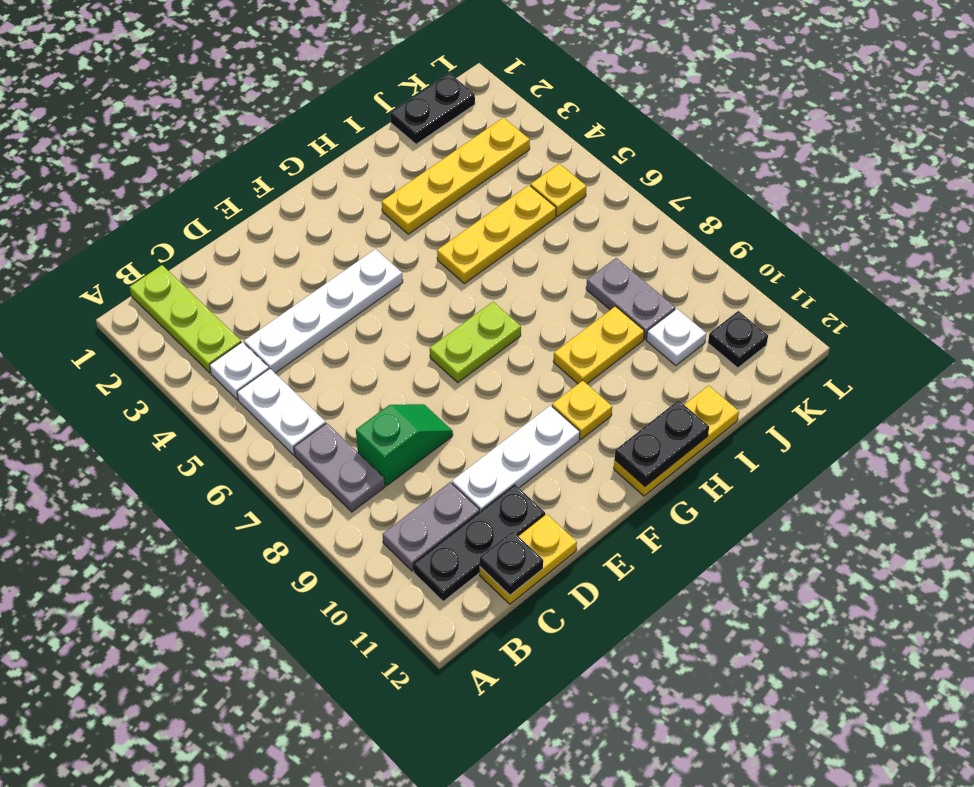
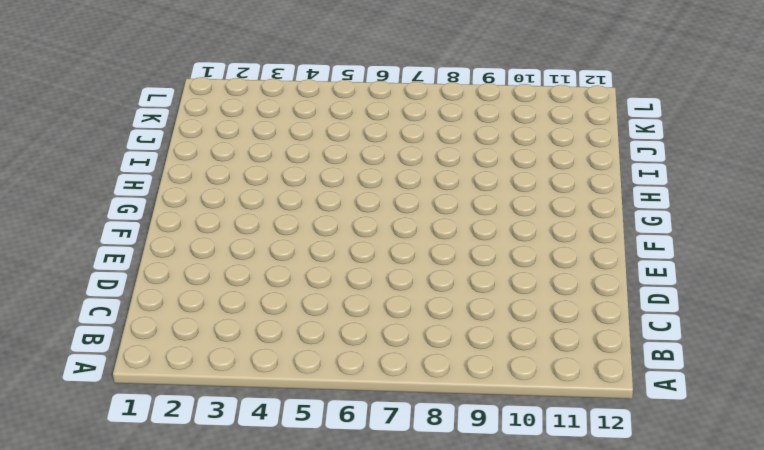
none -> lime 1x3 plate [130,265,241,373]
none -> white 1x1 plate [210,342,269,400]
none -> white 1x2 plate [237,369,326,455]

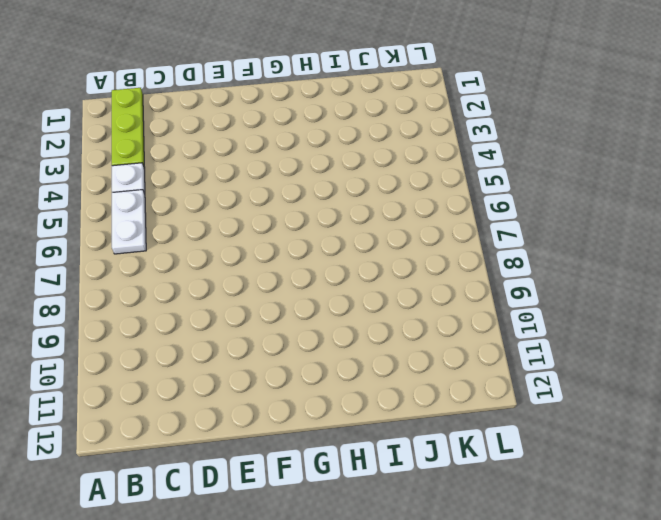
none -> grey 1x2 plate [294,423,385,512]
none -> grey 1x2 plate [382,482,480,571]
none -> black 1x3 plate [413,485,545,601]

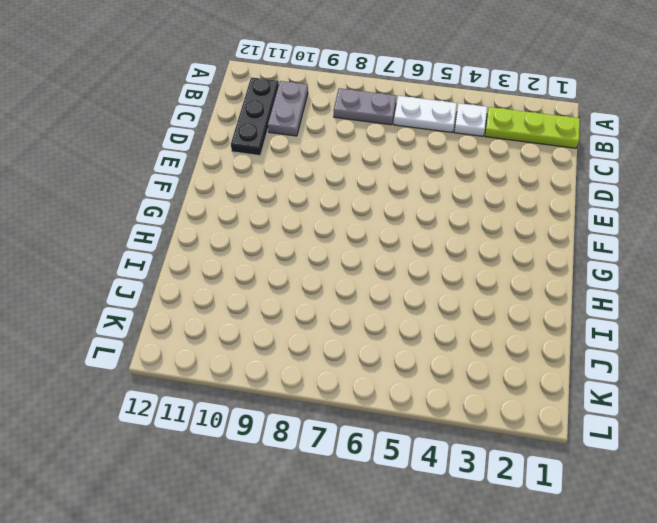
none -> white 1x4 plate [244,249,403,373]
none -> green 1x2 slope [356,404,453,486]
none -> yellow 1x2 plate [480,514,577,604]

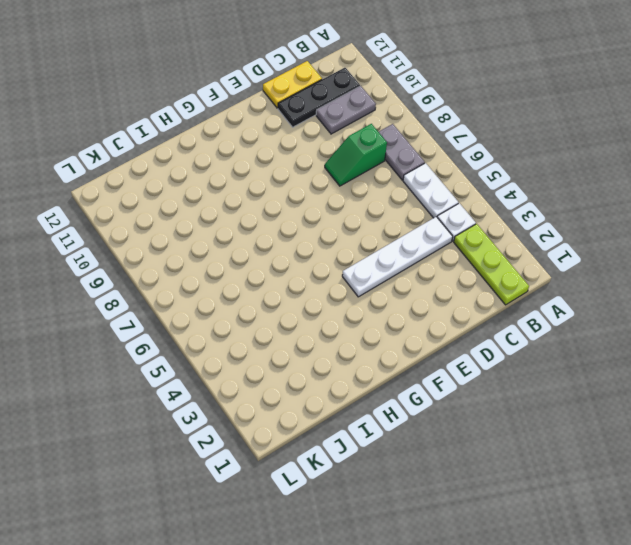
none -> white 1x3 plate [452,405,580,511]
none -> lime 1x2 plate [430,302,521,382]
none -> yellow 1x1 plate [552,381,612,440]

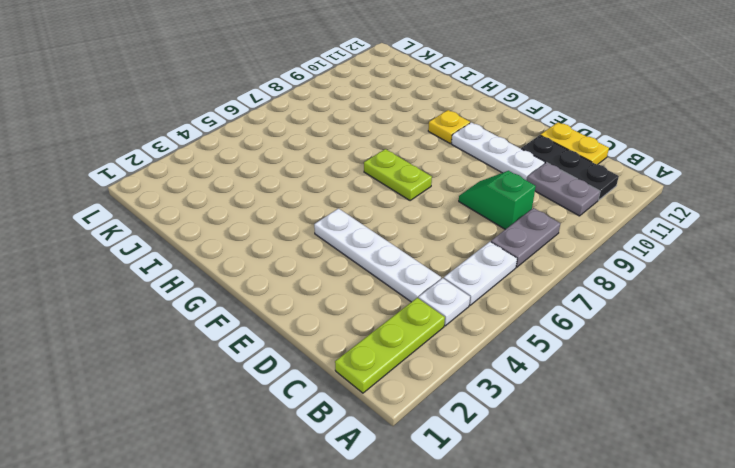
none -> yellow 1x3 plate [614,385,739,496]
none -> yellow 1x4 plate [382,118,530,234]
none -> yellow 1x3 plate [437,185,556,284]

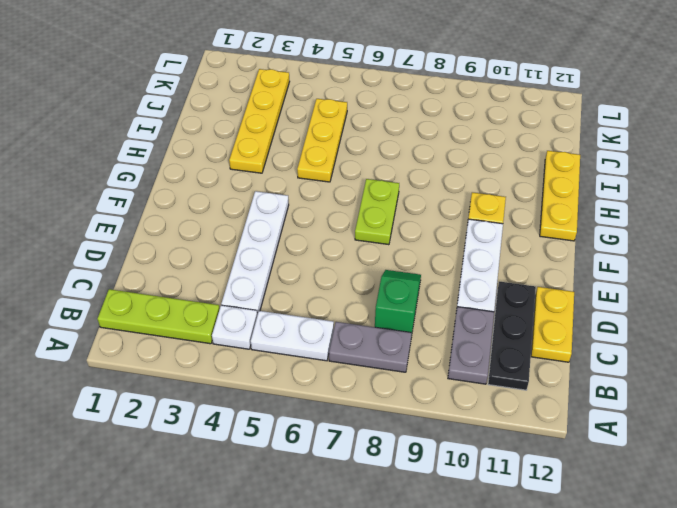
none -> yellow 1x2 plate [553,306,644,384]
none -> black 1x2 plate [390,73,475,144]
none -> grey 1x2 plate [586,258,675,339]

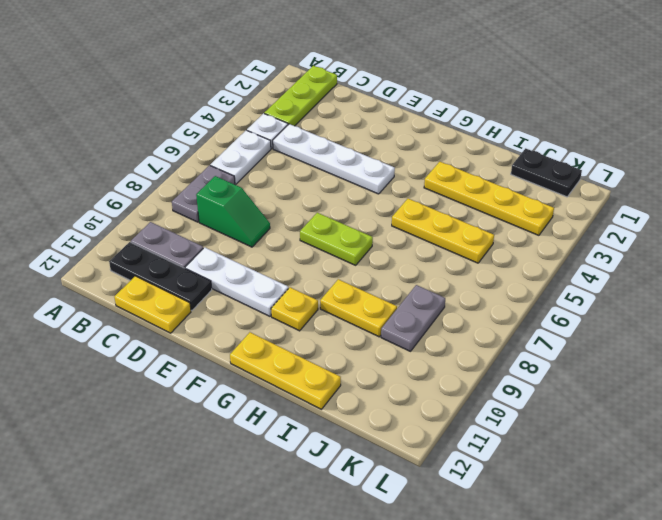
none -> white 1x1 plate [646,309,706,366]
none -> yellow 1x1 plate [530,164,586,216]
none -> black 1x1 plate [708,311,768,368]

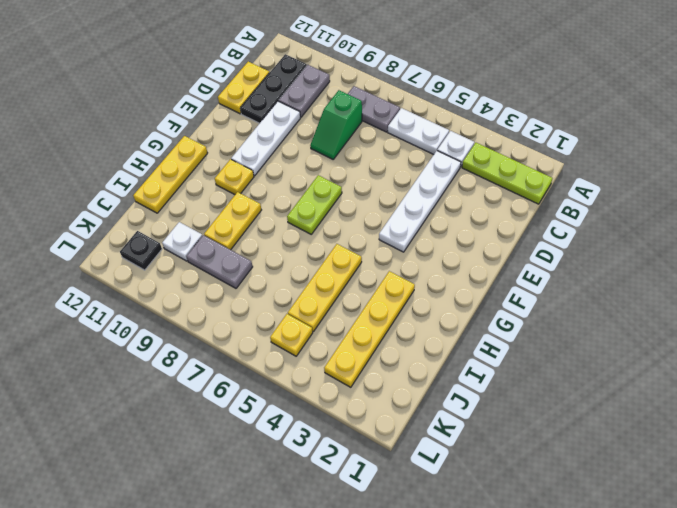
none -> black 1x2 plate [390,73,475,144]
none -> black 1x1 plate [480,531,543,595]
none -> black 1x2 plate [615,400,709,486]

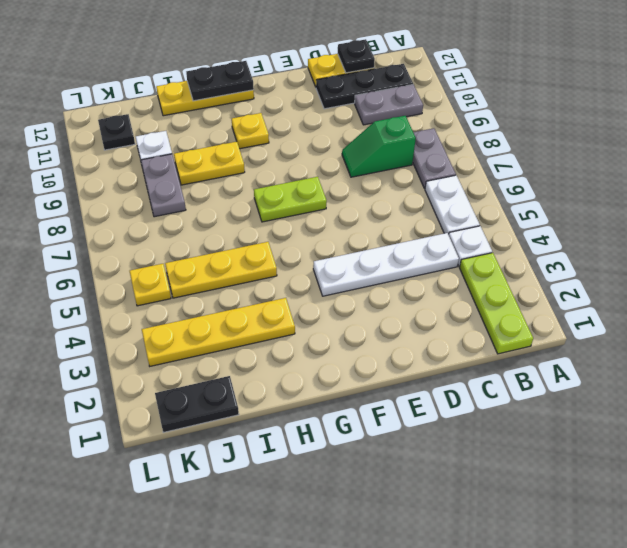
none -> white 1x3 plate [452,405,580,511]

